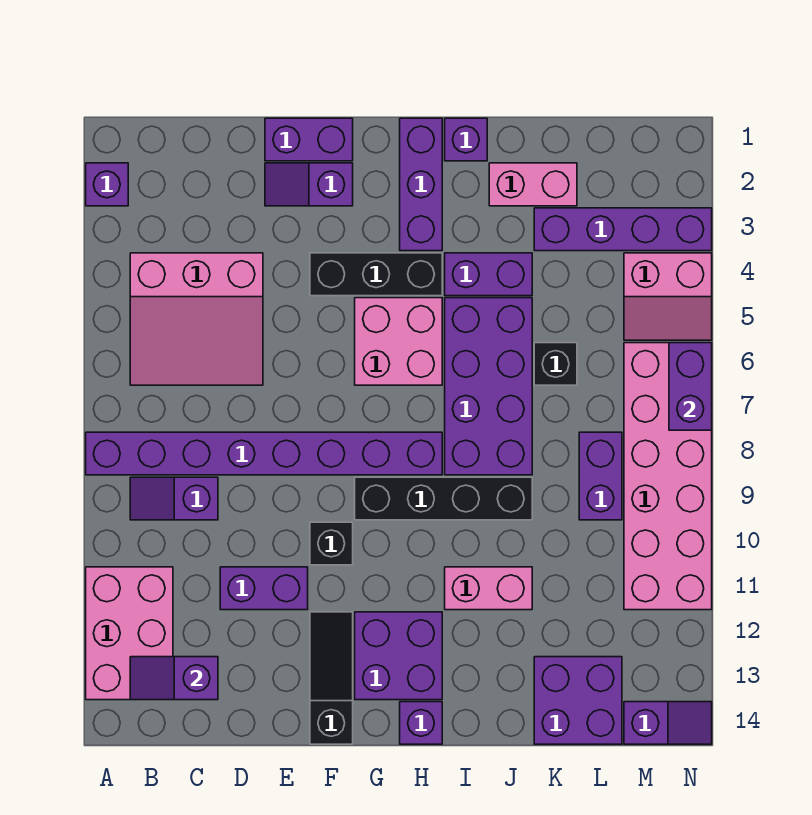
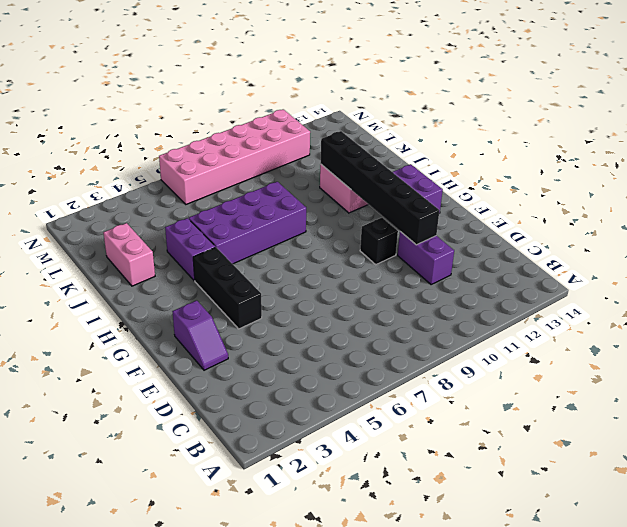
black 1x6 brick [320,131,440,245] -> none
none -> purple 1x1 brick [86,163,128,206]
none -> purple 1x8 brick [86,432,442,475]
none -> pink 2x3 brick [86,567,173,700]
none -> pink 3x3 slope [130,253,263,385]

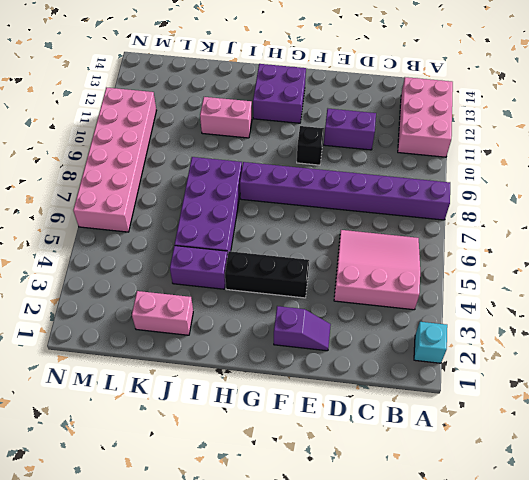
cyan 1x1 brick [414,322,447,363] -> purple 1x1 brick [86,163,128,206]
none -> purple 1x2 slope [130,477,218,520]
none -> purple 1x2 brick [265,118,353,161]
none -> black 1x3 slope [310,612,353,744]
none -> pink 2x2 brick [355,298,442,385]

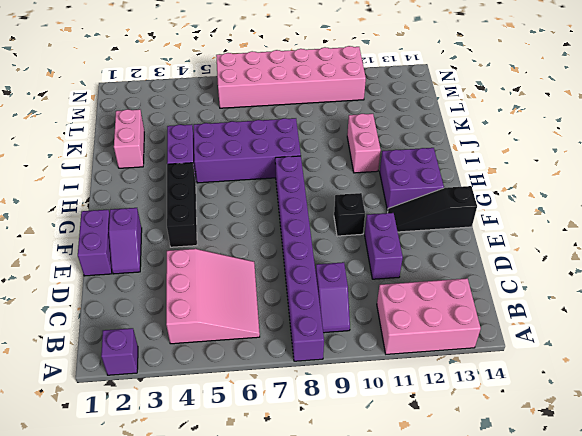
none -> pink 2x2 brick [355,298,442,385]
none -> black 1x4 brick [355,477,532,520]
none -> purple 1x3 brick [400,118,442,251]
none -> purple 1x1 brick [400,702,442,744]

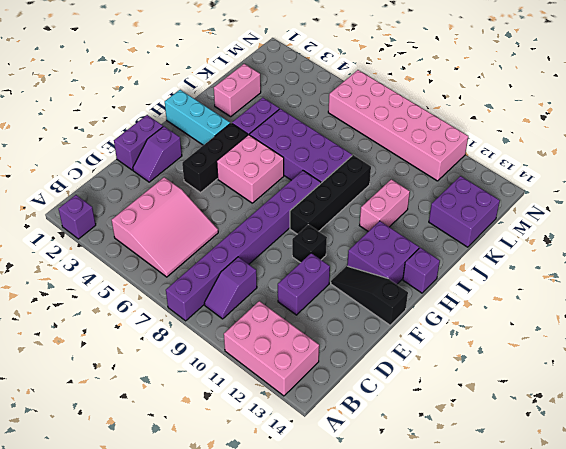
cyan 1x3 brick [165,90,230,145] -> purple 1x3 brick [400,118,442,251]
none -> purple 1x1 brick [445,118,487,161]
none -> purple 1x4 brick [534,208,712,251]
none -> black 1x1 brick [534,343,577,385]
none -> purple 1x2 brick [579,432,622,520]

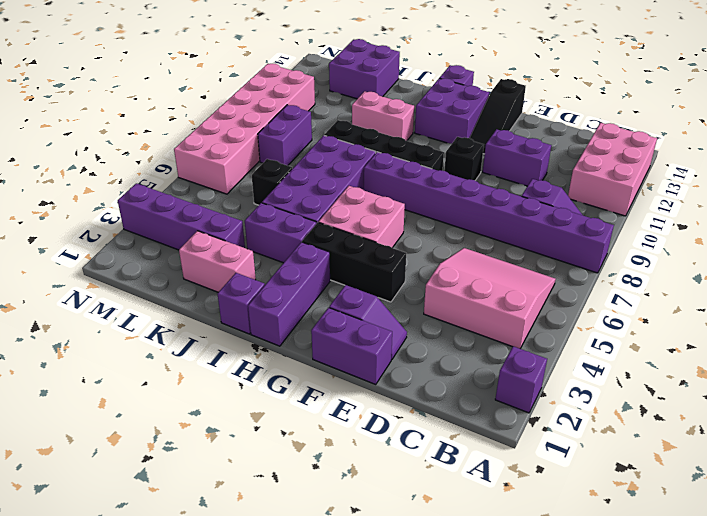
none -> pink 2x2 slope [624,253,712,340]
none -> purple 1x2 slope [624,702,712,744]
none -> purple 1x2 slope [130,657,218,700]
none -> purple 1x2 brick [669,343,712,430]

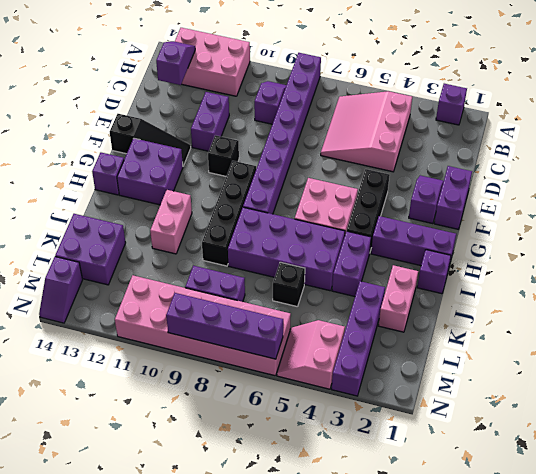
purple 1x4 brick [166,293,283,359] -> purple 1x2 brick [669,343,712,430]

